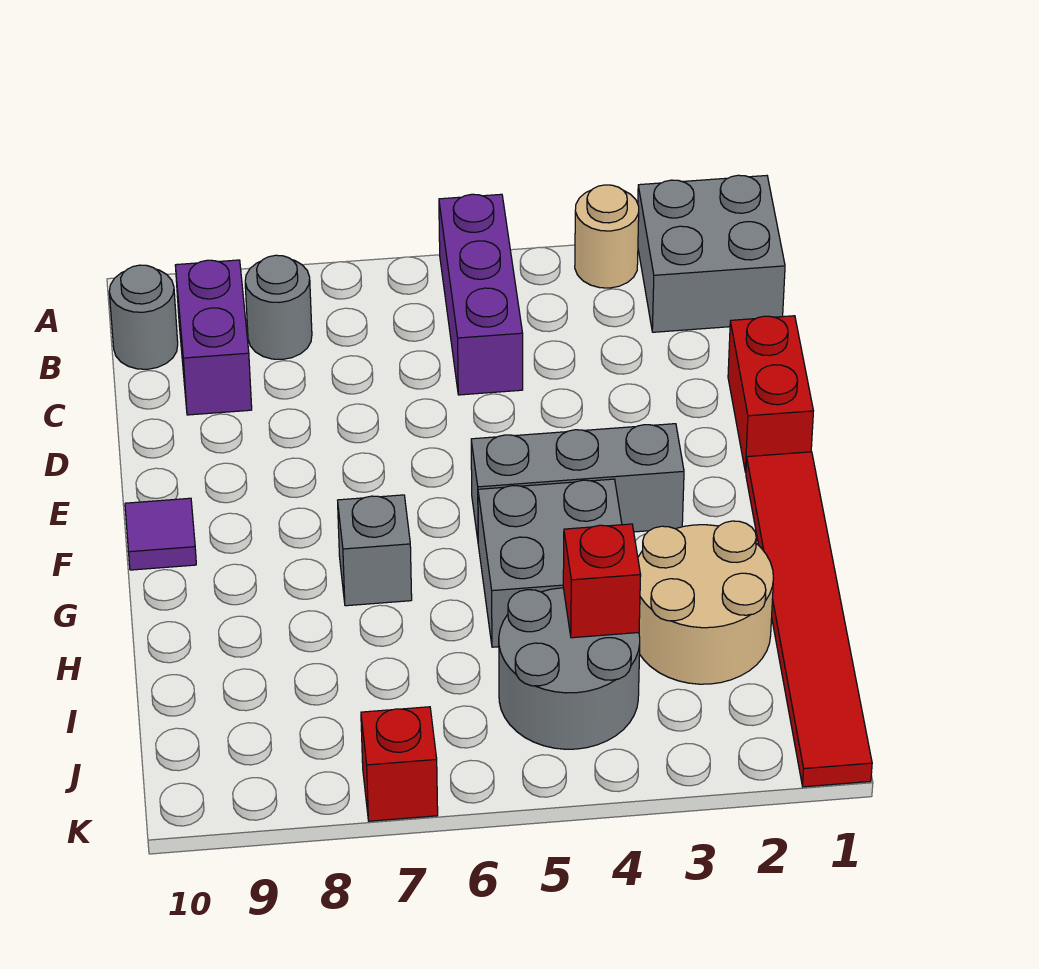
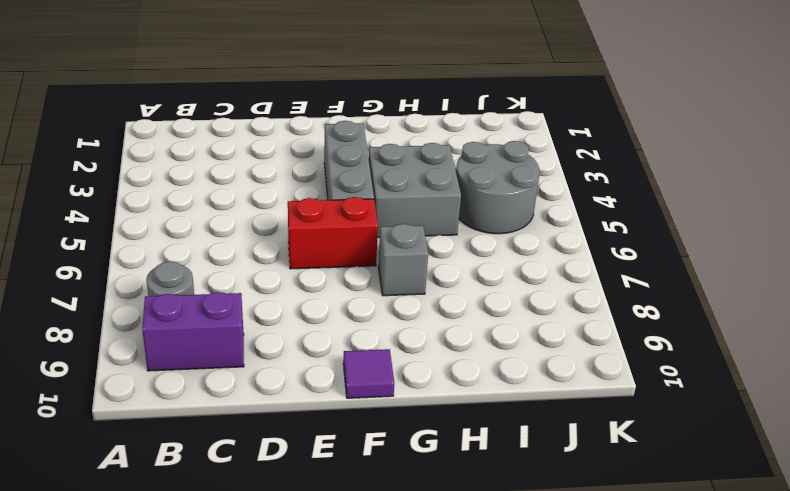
red 1x2 brick [288,197,378,269] -> red 1x2 brick moved to [728,316,813,472]
none -> grey 2x2 brick [638,175,785,332]
none -> tan 1x1 round brick [575,185,639,288]
none -> purple 1x3 brick [439,194,523,395]

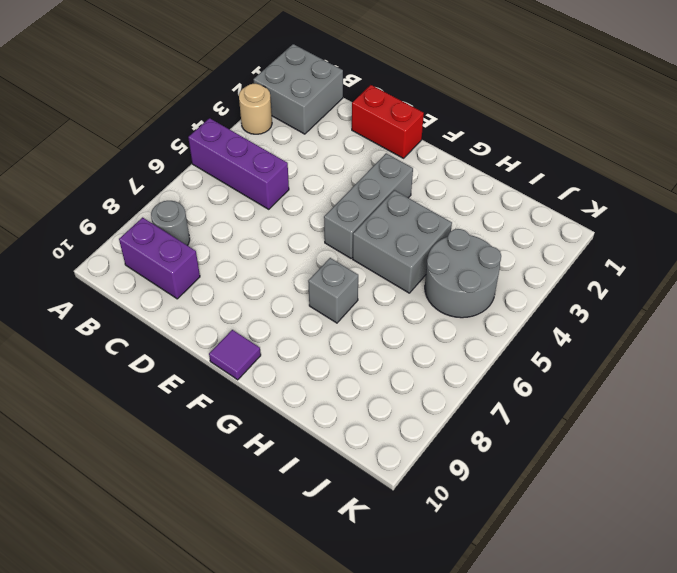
none -> grey 1x1 round brick [109,265,178,369]
none -> red 1x6 tile [746,452,872,787]
none -> tan 2x2 round brick [638,521,773,684]

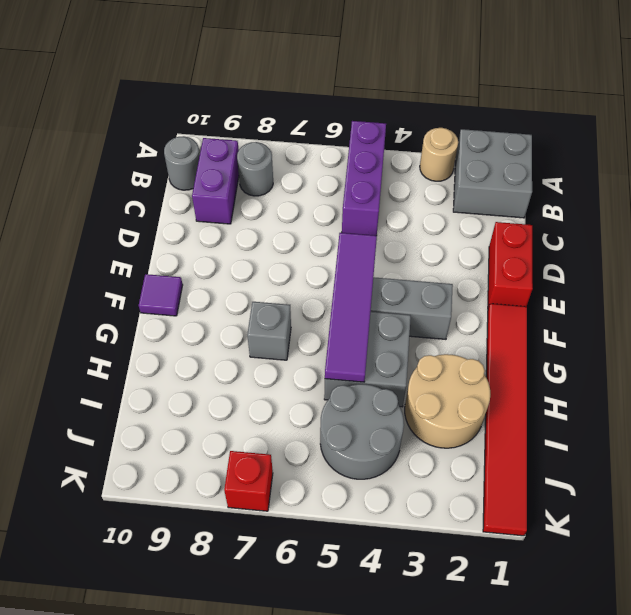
purple 1x4 tile [325,233,377,382] -> none
none -> red 1x1 brick [563,524,641,638]

